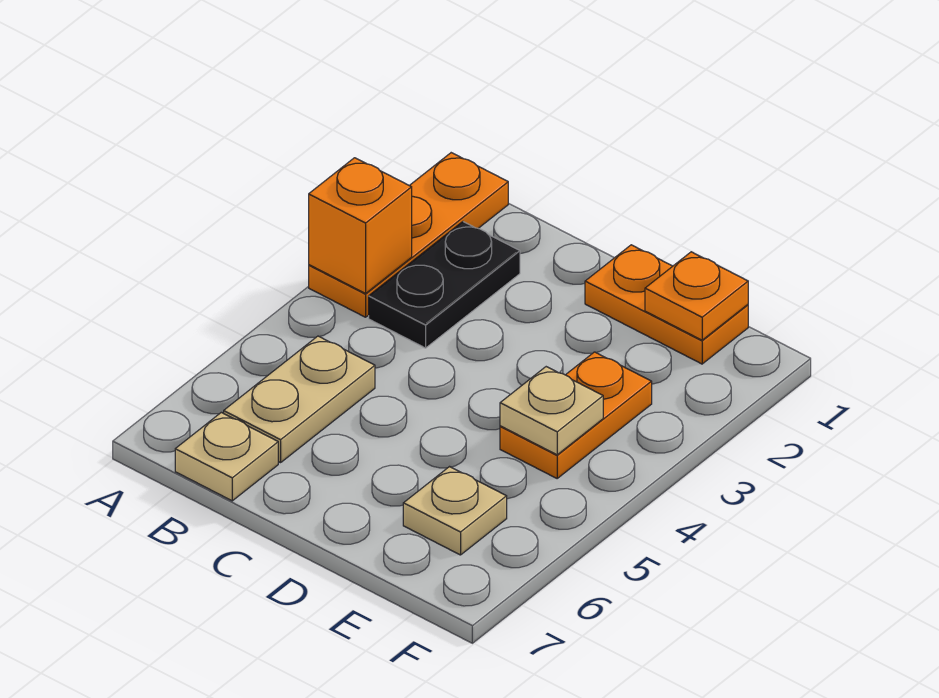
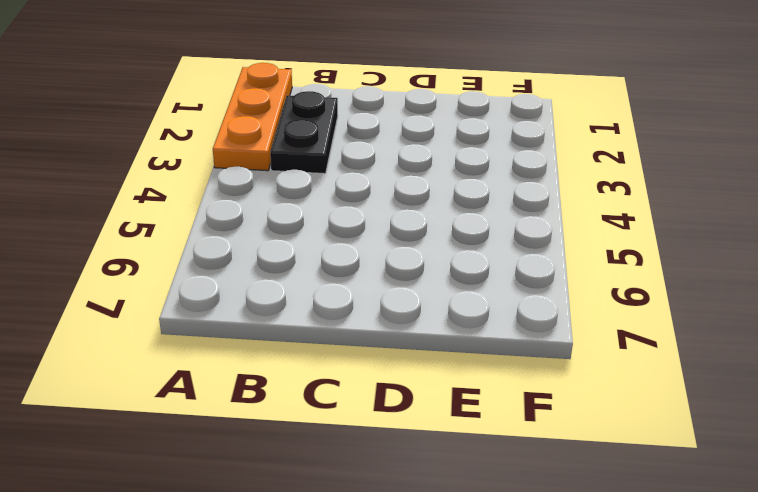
none -> tan 1x2 plate [224,336,375,463]
none -> tan 1x1 plate [175,412,278,501]

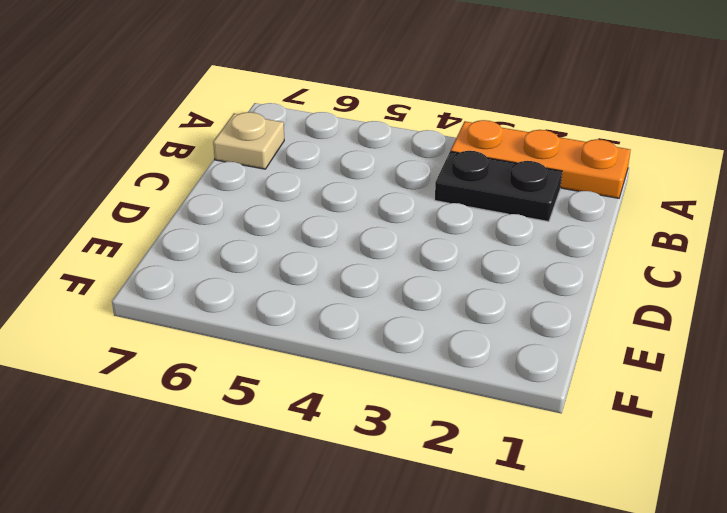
none -> tan 1x2 plate [224,336,375,463]
none -> orange 1x2 plate [585,245,748,364]

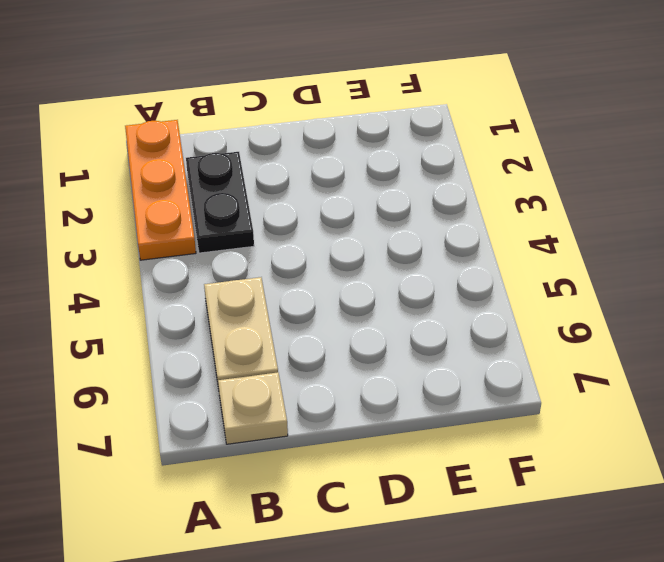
none -> orange 1x2 plate [585,245,748,364]
none -> orange 1x2 plate [500,352,652,478]

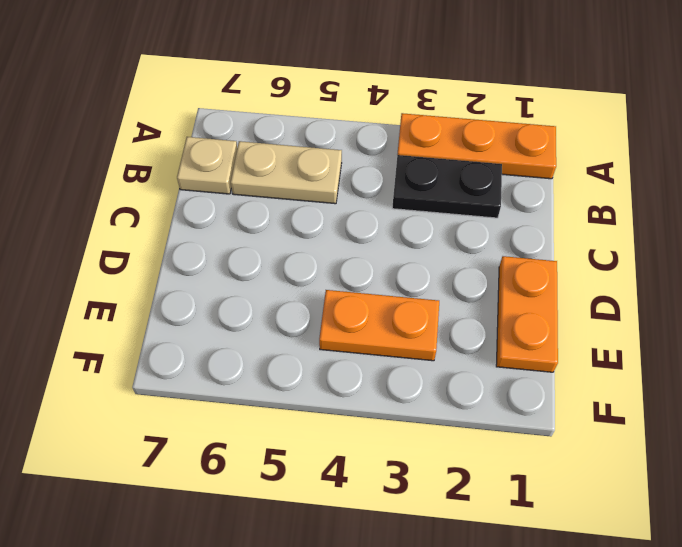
none -> tan 1x1 plate [403,467,507,555]
none -> orange 1x1 brick [309,158,412,293]

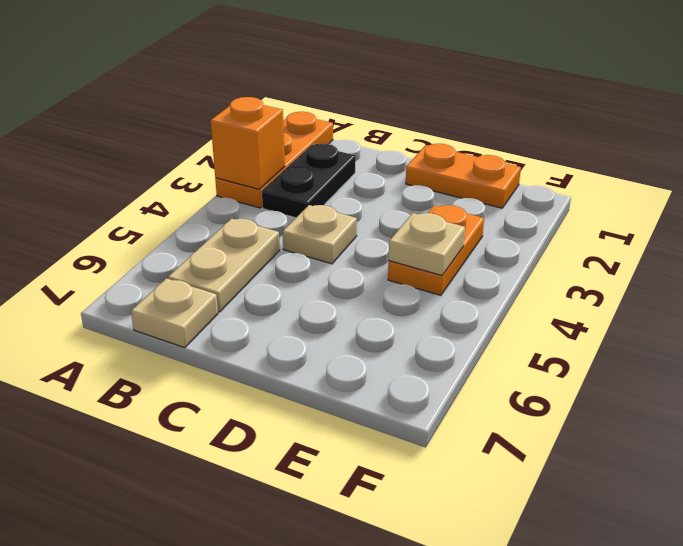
tan 1x1 plate [283,205,357,264] -> tan 1x1 plate moved to [403,467,507,555]
none -> orange 1x1 plate [645,252,748,340]

